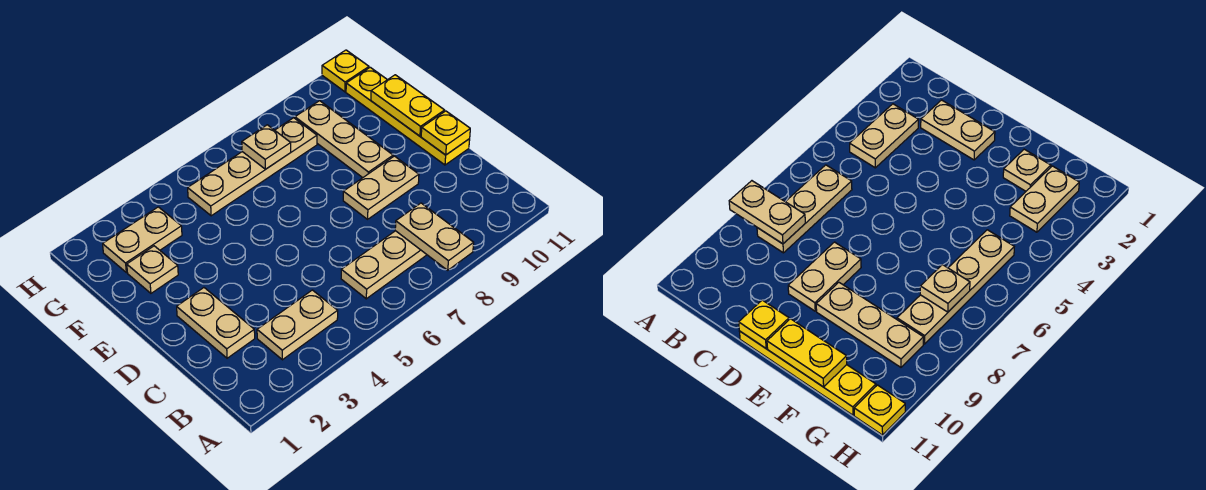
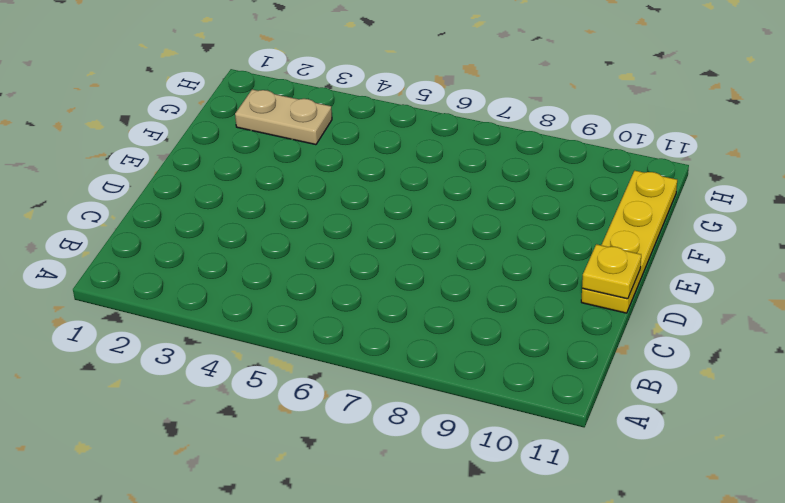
none -> tan 1x2 plate [257,290,338,360]
none -> tan 1x3 plate [341,231,427,299]
none -> tan 1x2 plate [177,288,255,358]

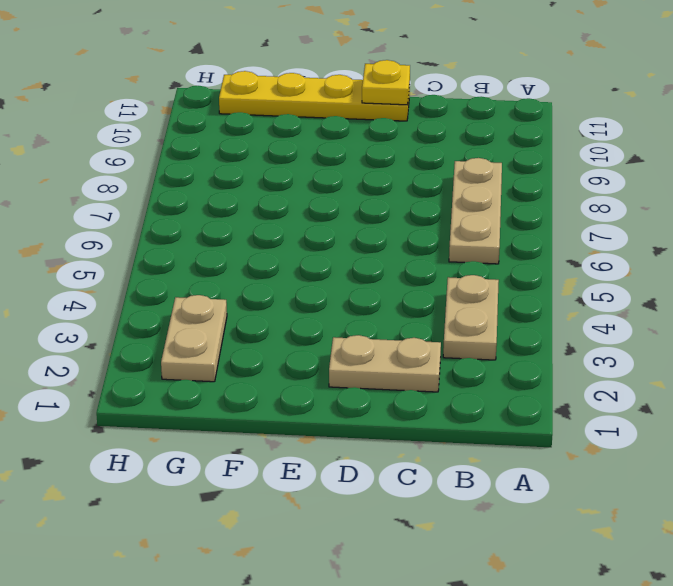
none -> tan 1x2 plate [343,156,419,219]
none -> tan 1x3 plate [295,101,393,178]
none -> tan 1x1 plate [127,246,178,293]

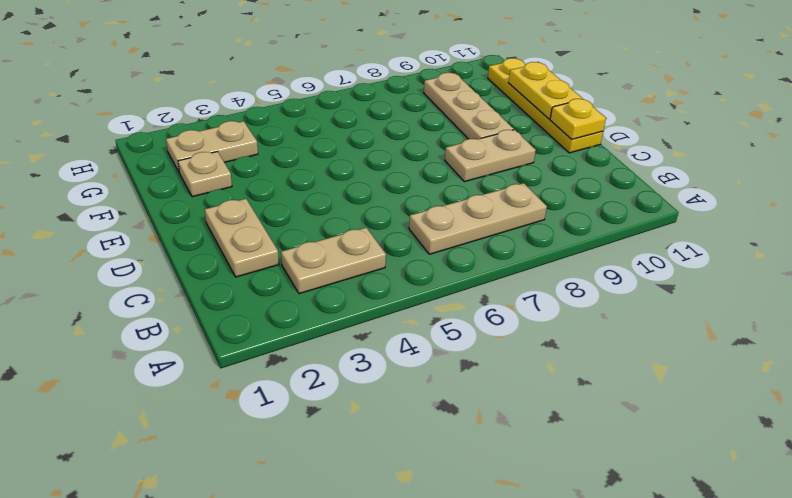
none -> tan 1x4 plate [188,118,317,216]
none -> yellow 1x1 plate [322,50,369,92]
none -> tan 1x2 plate [395,203,474,270]

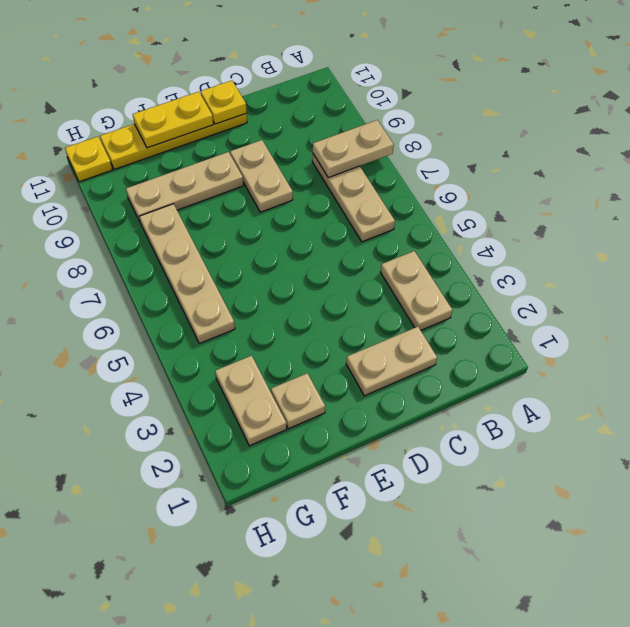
none -> tan 1x1 plate [242,125,291,169]

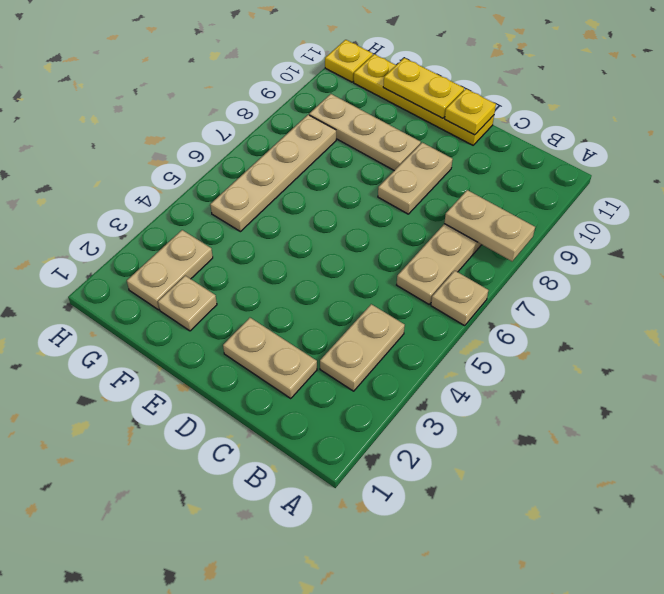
tan 1x1 plate [431,271,488,326] -> tan 1x1 plate moved to [242,125,291,169]

